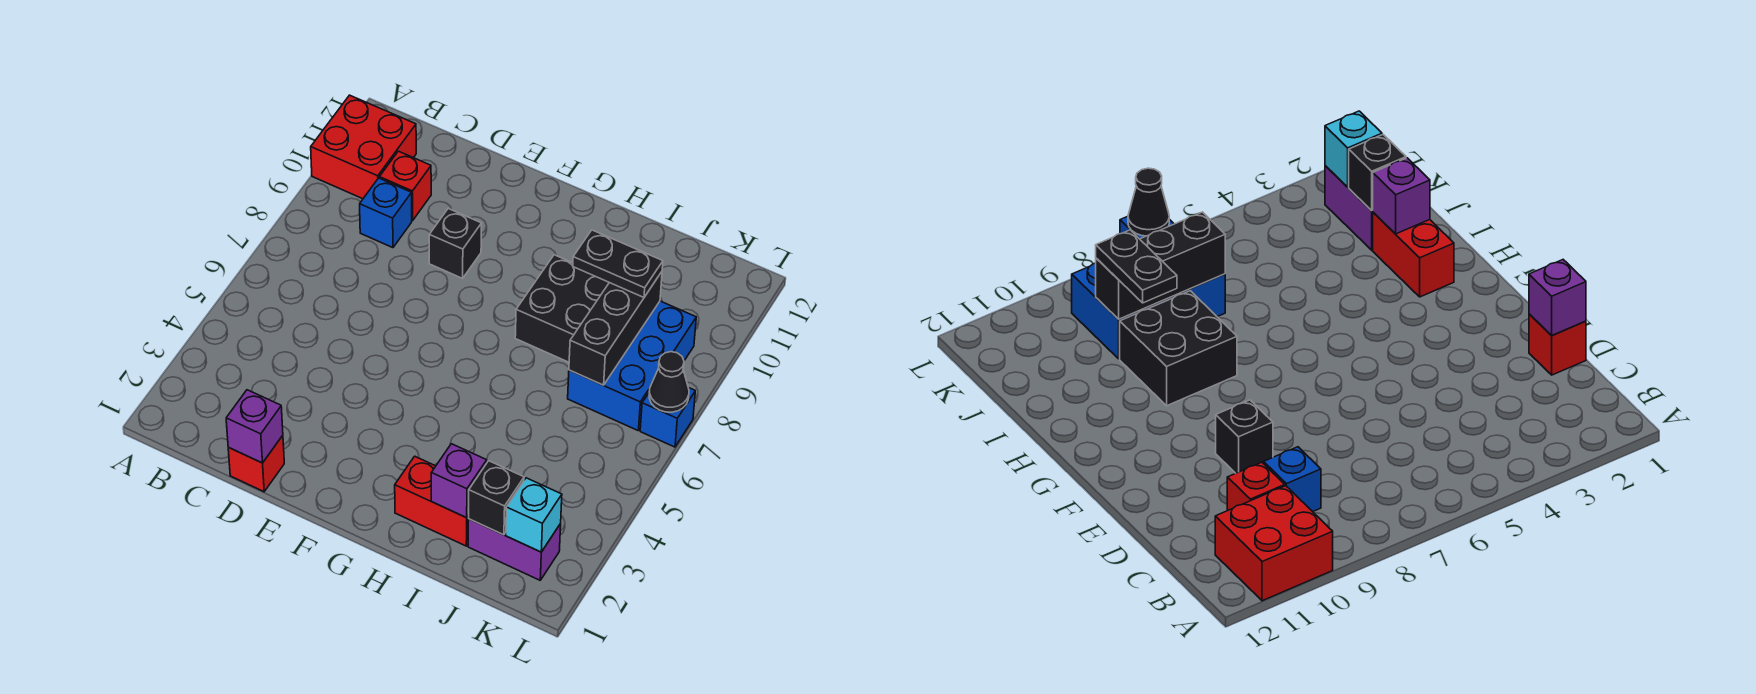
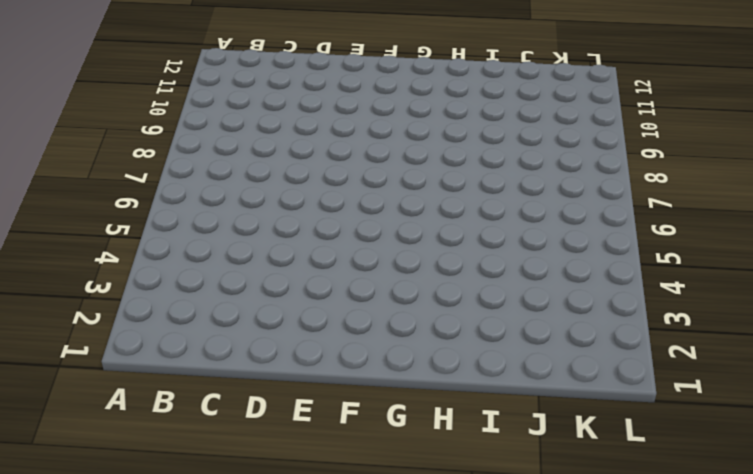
none -> red 2x2 brick [311,95,416,199]
none -> blue 1x1 brick [360,178,412,248]
none -> red 1x1 brick [379,151,431,221]

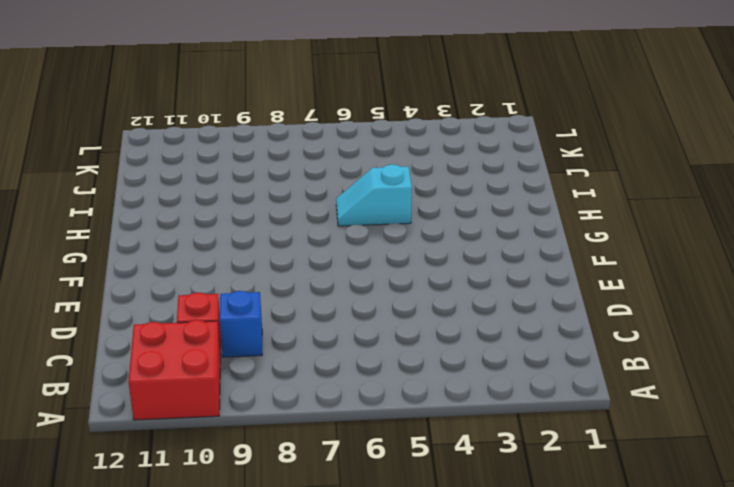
cyan 1x2 slope [336,164,412,226] -> none
none -> red 1x1 brick [228,435,284,492]
none -> black 1x1 brick [429,209,482,278]
none -> red 1x2 brick [395,456,469,546]

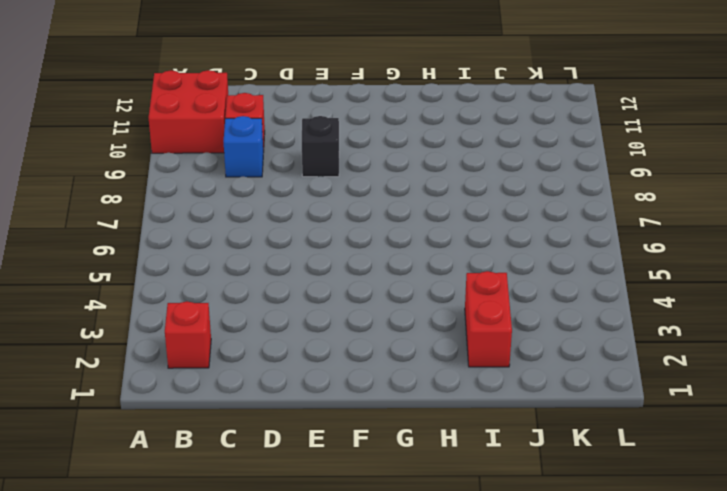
red 1x1 brick [165,302,211,368] -> red 1x1 brick moved to [228,435,284,492]
red 1x2 brick [465,271,512,367] -> red 1x2 brick turned to [395,456,469,546]
none -> black 2x2 brick [515,255,609,362]
none -> purple 1x2 brick [468,519,561,580]
none -> blue 2x3 brick [568,301,696,430]

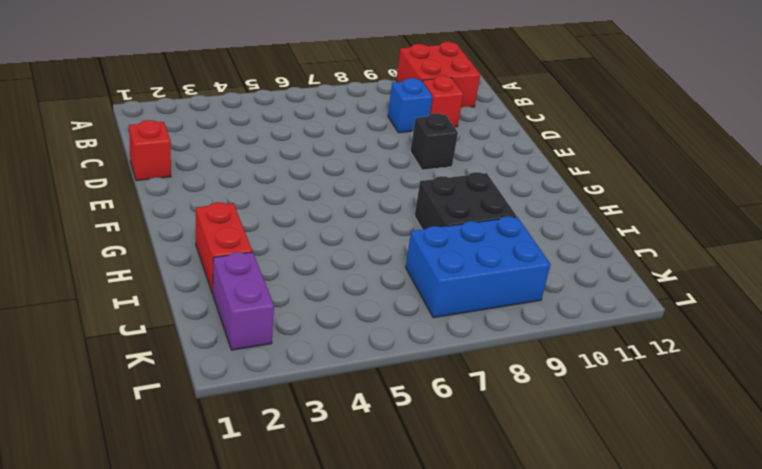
none -> blue 1x1 brick [640,388,695,447]
none -> purple 1x1 brick [226,390,283,463]
none -> purple 1x1 brick [431,444,487,518]

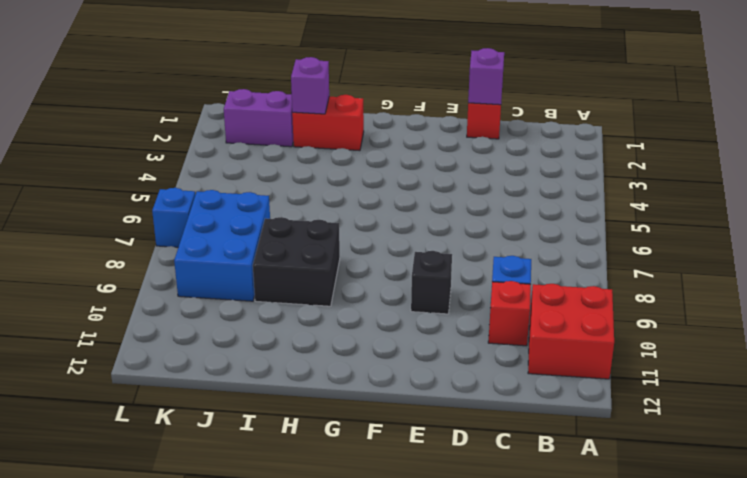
none -> black 1x1 brick [468,461,524,535]
none -> black 1x3 brick [569,272,662,385]
none -> cyan 1x1 brick [506,478,562,552]

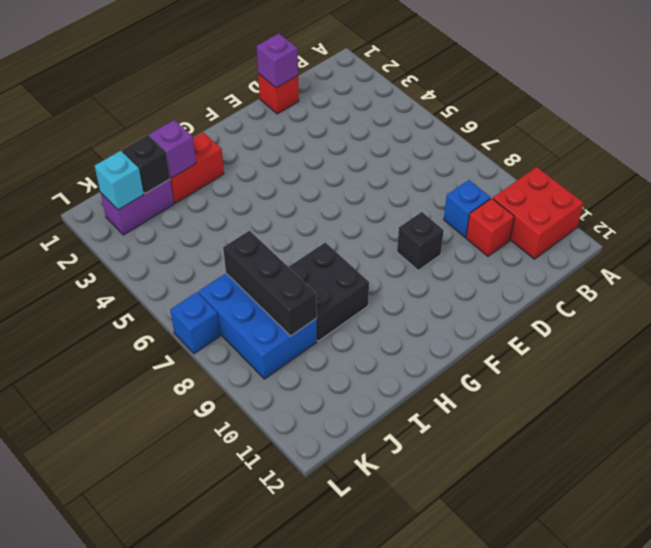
none -> black 1x1 cone [649,352,689,412]
none -> black 1x2 plate [573,230,663,297]

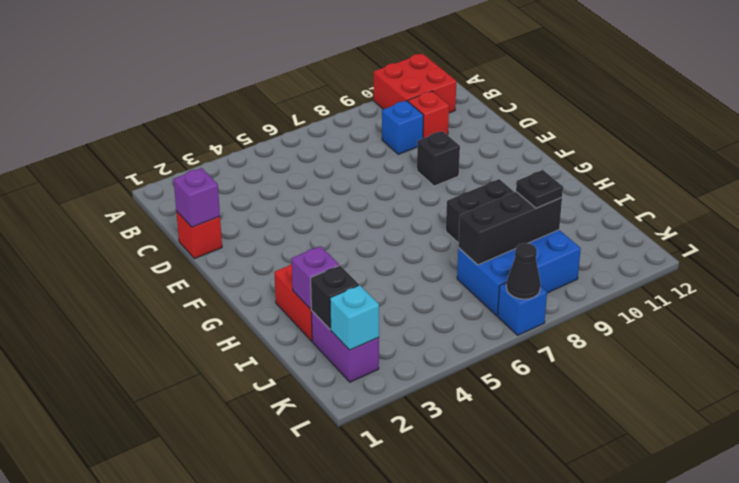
black 1x1 plate [516,170,563,208] -> black 1x2 plate [573,230,663,297]

